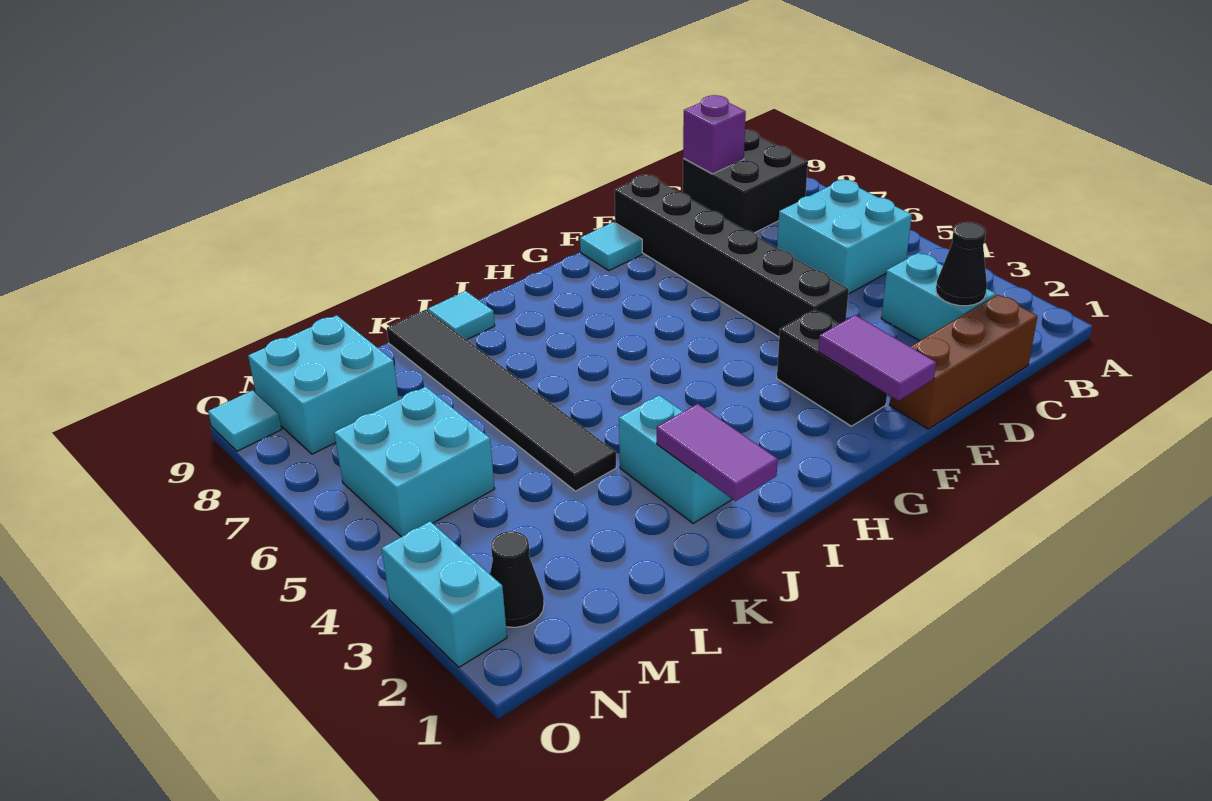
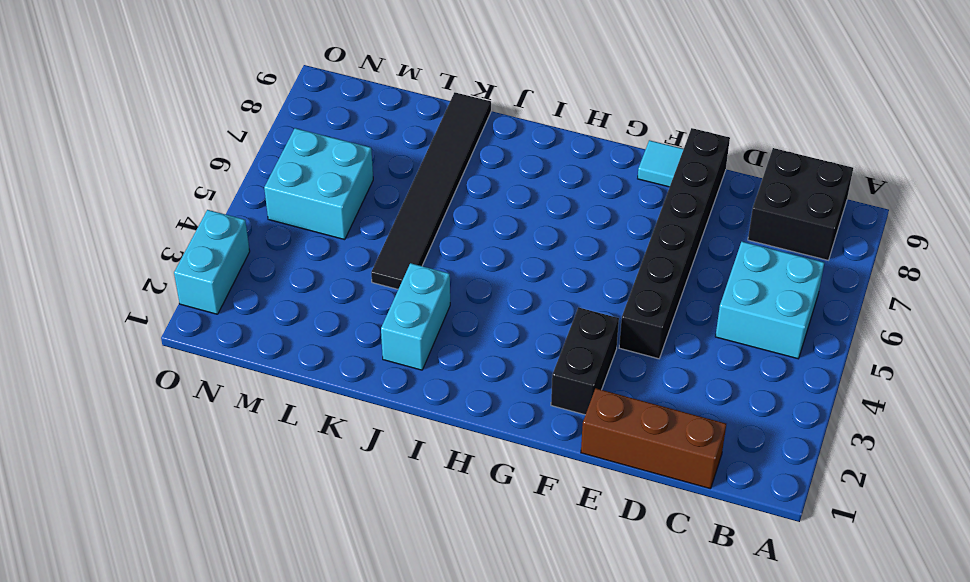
none -> cyan 1x2 brick [881,253,996,341]
none -> cyan 1x1 tile [428,291,495,340]
none -> cyan 2x2 brick [248,315,399,454]

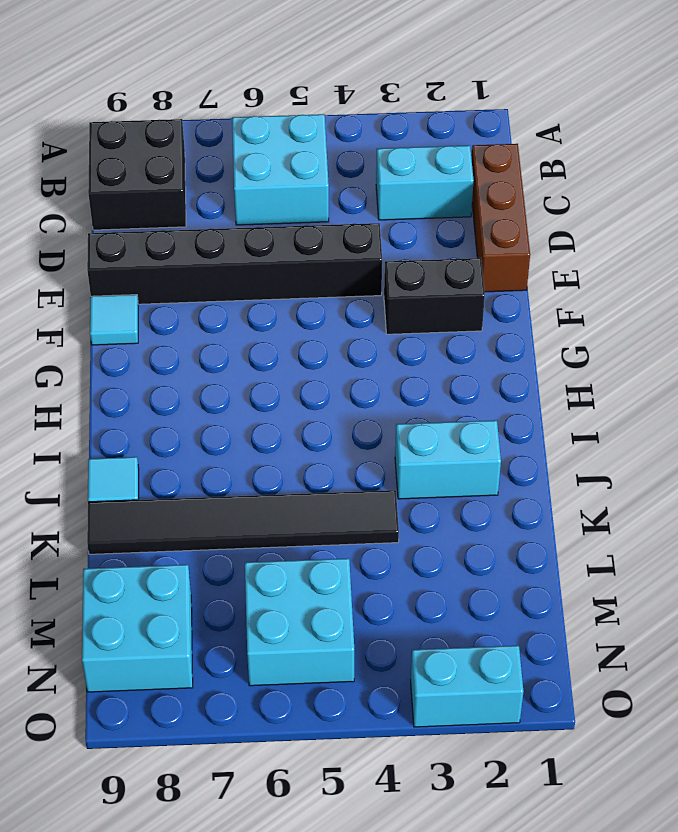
none -> black 1x1 cone [490,531,544,627]
none -> cyan 1x1 tile [208,390,282,451]
none -> black 1x1 cone [936,222,987,306]

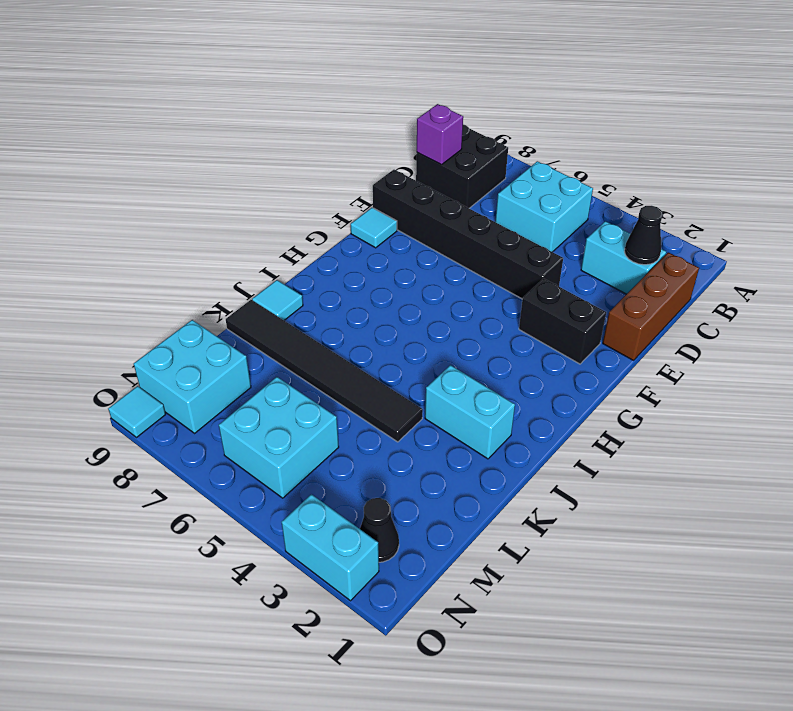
none -> purple 1x2 tile [818,315,936,401]
none -> purple 1x2 tile [657,404,778,501]

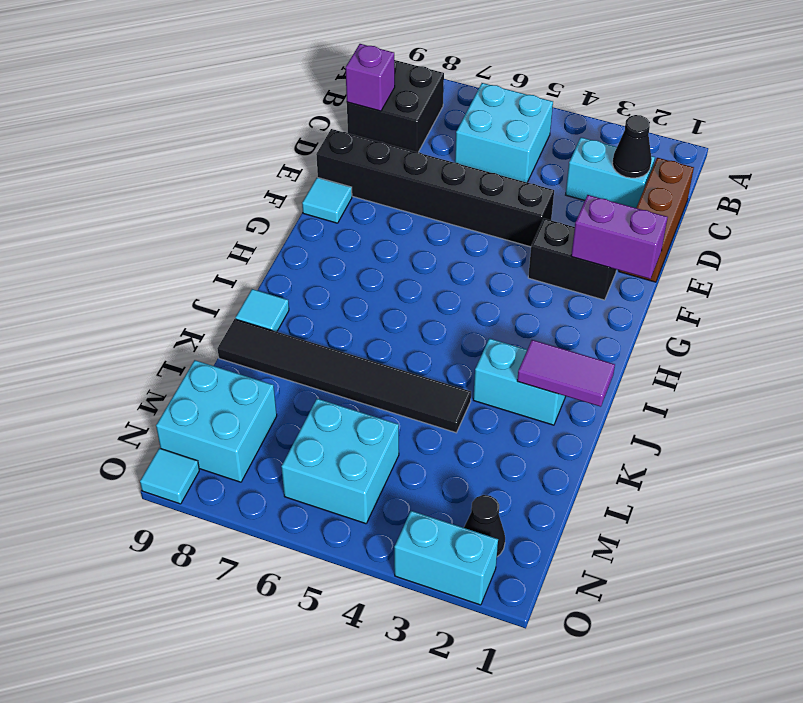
purple 1x2 brick [571,195,668,279] -> purple 1x2 tile [818,315,936,401]

